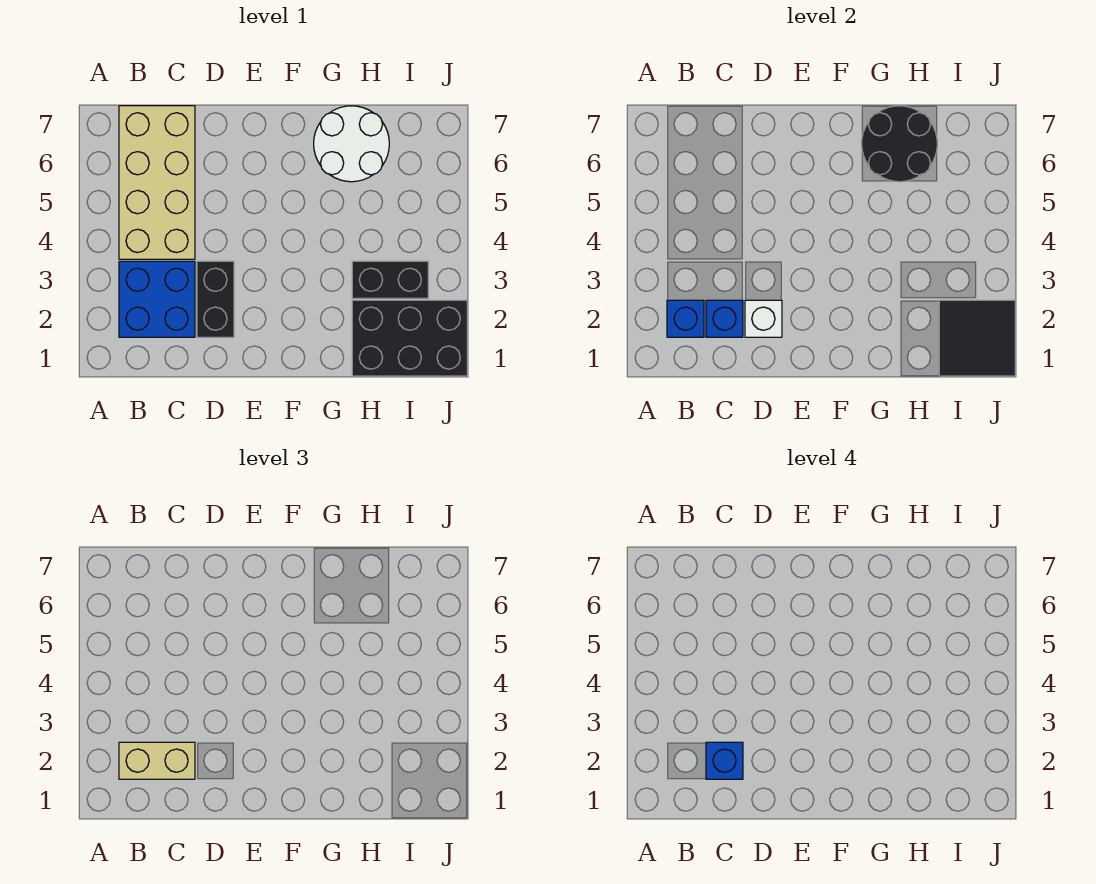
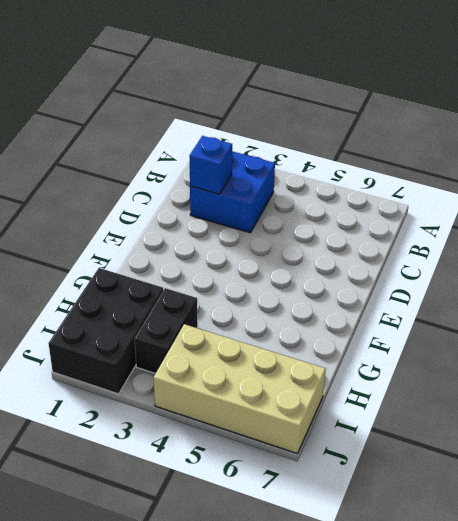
tan 2x4 brick [154,324,326,454] -> tan 2x4 brick moved to [119,106,195,259]
none -> black 1x2 brick [197,261,234,337]
none -> white 2x2 round brick [314,106,389,182]
none -> blue 1x1 brick [667,300,704,337]

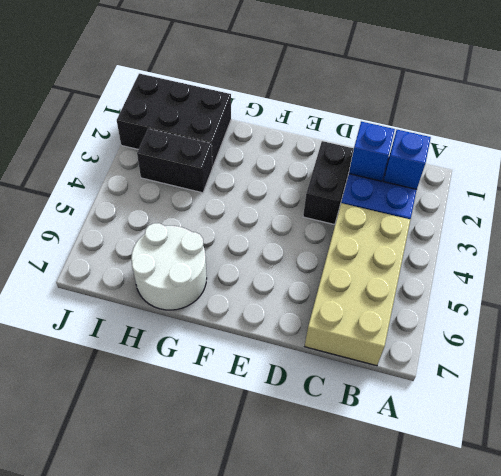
none -> white 1x1 brick [745,300,782,337]
none -> black 2x2 round brick [862,106,937,182]
none -> black 2x2 tile [939,300,1015,376]

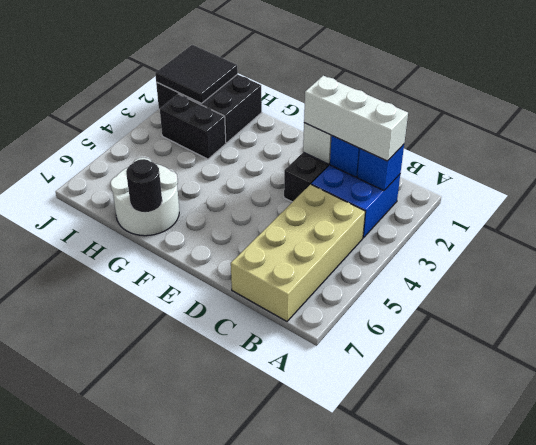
white 1x3 brick [304,76,408,161] -> tan 1x2 brick [119,742,195,779]
black 1x1 round brick [126,159,162,212] -> black 2x2 round brick [862,106,937,182]
none -> blue 1x1 brick [706,742,743,779]

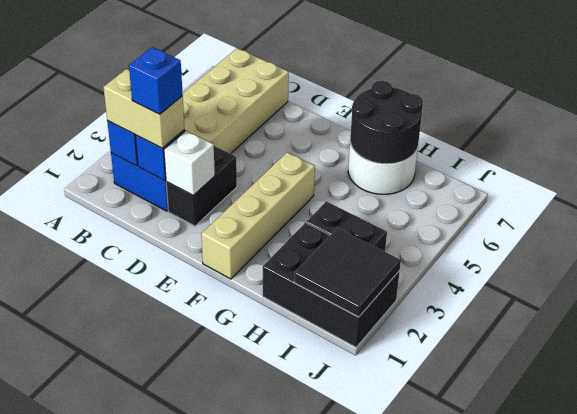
tan 1x4 brick [201,152,315,279] -> none

